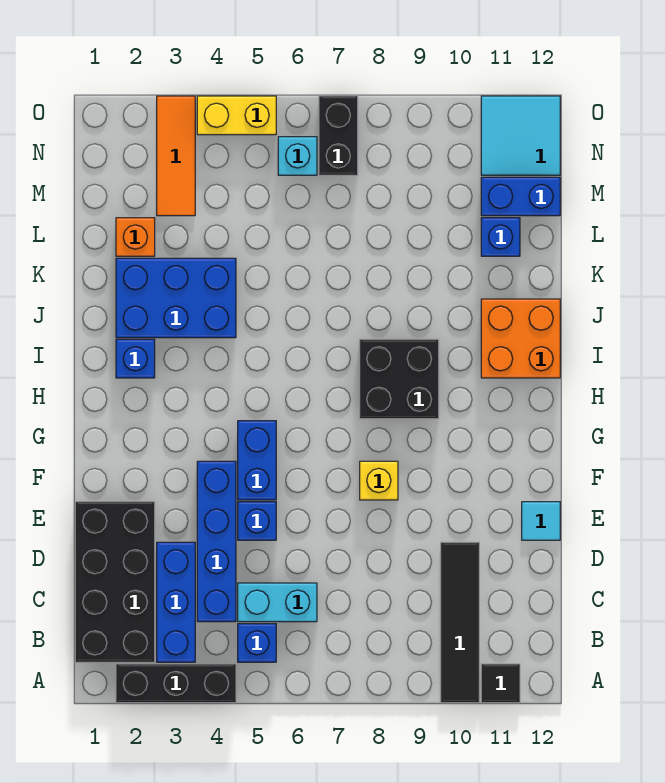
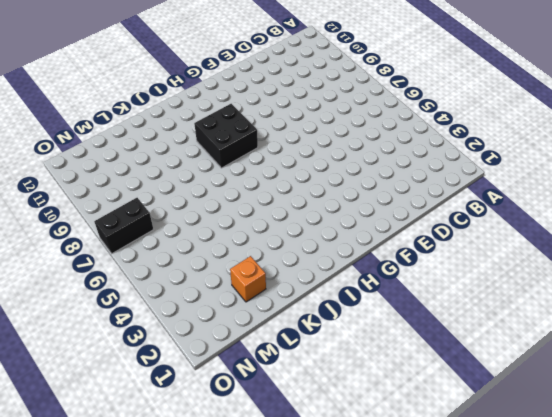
none -> black 1x3 brick [116,664,236,703]
none -> black 1x4 tile [441,542,479,703]
none -> black 1x1 tile [481,664,520,703]

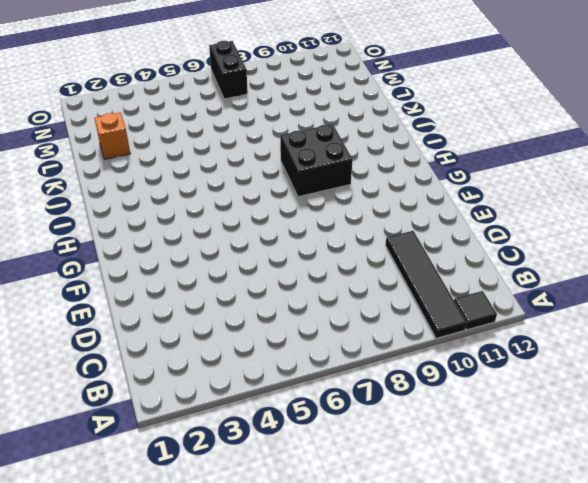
none -> black 1x3 brick [116,664,236,703]
none -> black 2x4 brick [75,502,155,662]
none -> blue 1x3 brick [157,542,195,662]

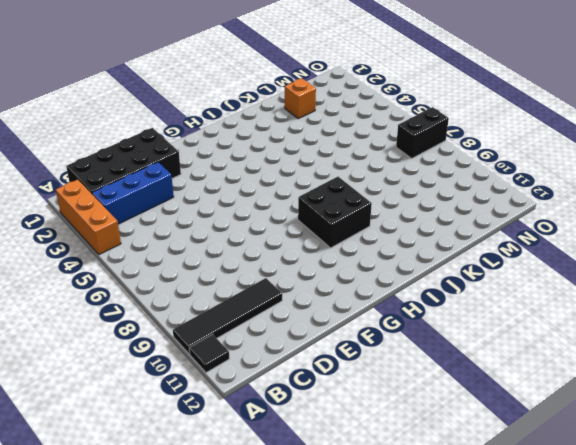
orange 1x3 brick [56,180,121,255] -> black 1x3 brick [116,664,236,703]
none -> blue 1x1 brick [238,624,276,662]
none -> blue 1x4 brick [197,461,236,622]
none -> cyan 1x2 brick [238,583,317,622]

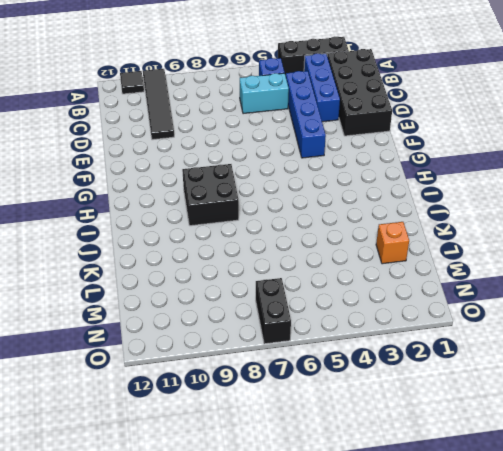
none -> blue 1x1 brick [238,502,276,540]
none -> cyan 1x1 tile [522,502,560,540]
none -> blue 1x2 brick [238,421,276,500]

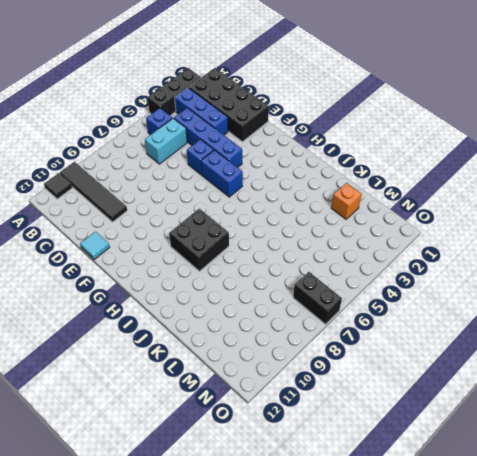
none -> yellow 1x1 brick [360,461,398,500]
none -> blue 1x1 brick [116,339,155,378]
none -> orange 2x2 brick [481,299,560,378]

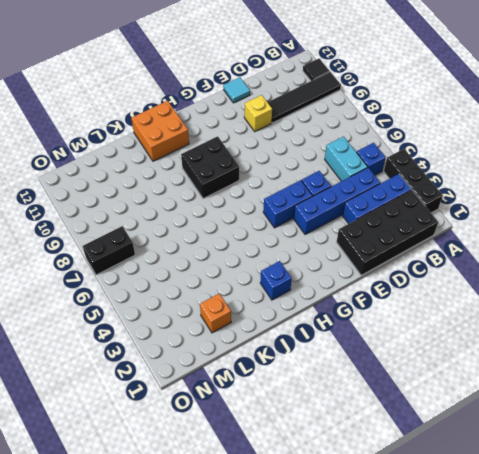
yellow 1x1 brick [244,95,272,131] -> yellow 1x1 brick moved to [360,461,398,500]
none -> blue 2x3 brick [116,258,236,338]
none -> blue 1x1 brick [481,218,520,256]
none -> orange 1x3 tile [157,96,195,216]

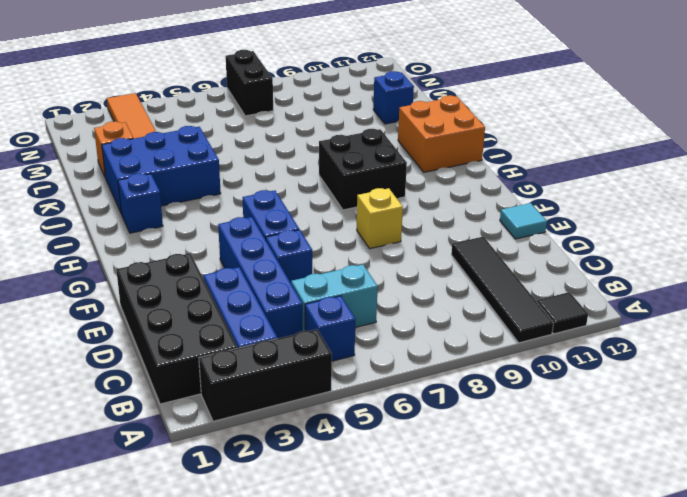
none -> blue 1x2 brick [481,177,560,216]
none -> cyan 1x1 brick [278,137,317,175]
none -> cyan 2x2 tile [481,96,560,175]

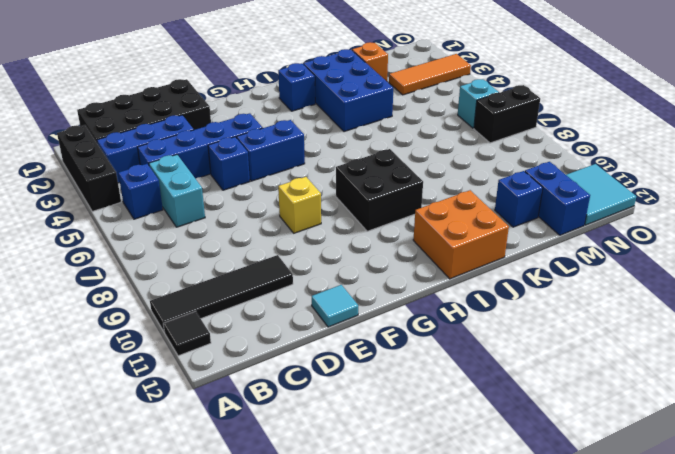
none -> yellow 1x2 brick [197,96,276,135]

